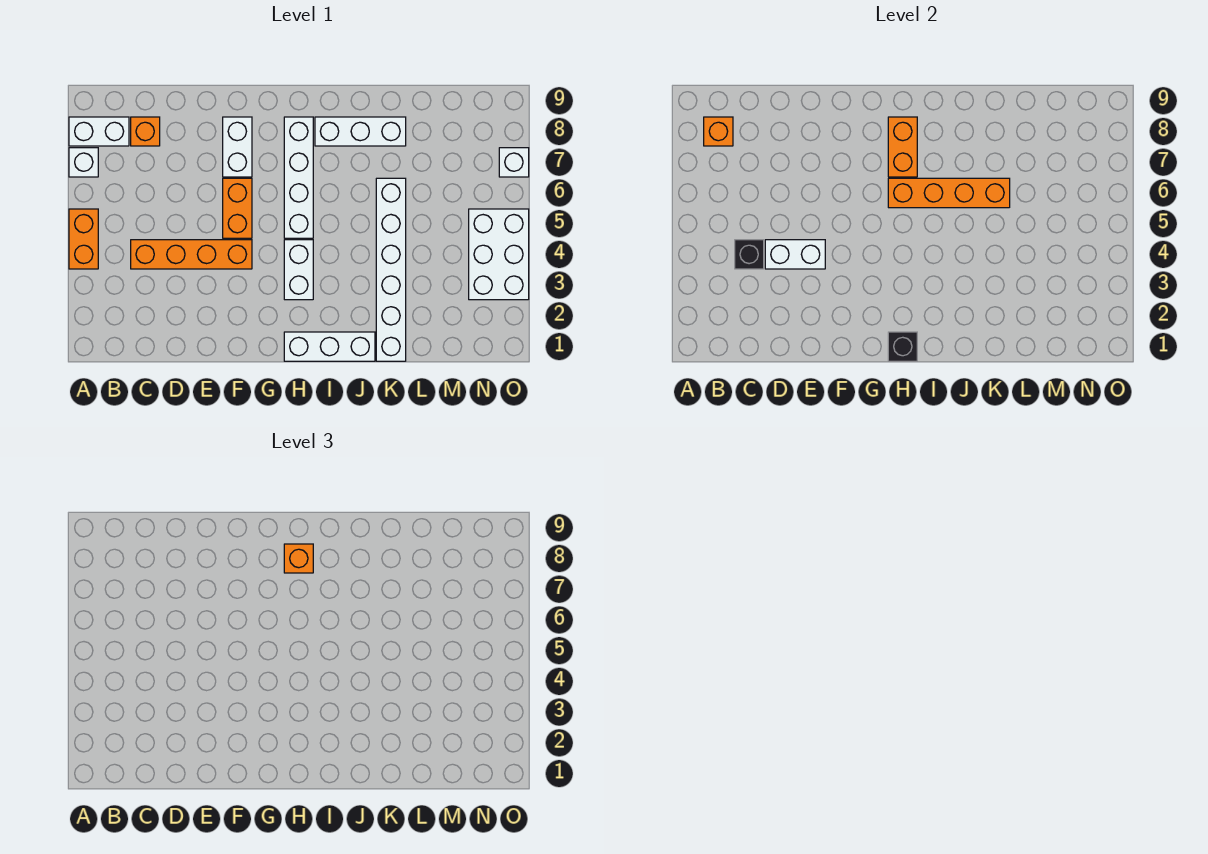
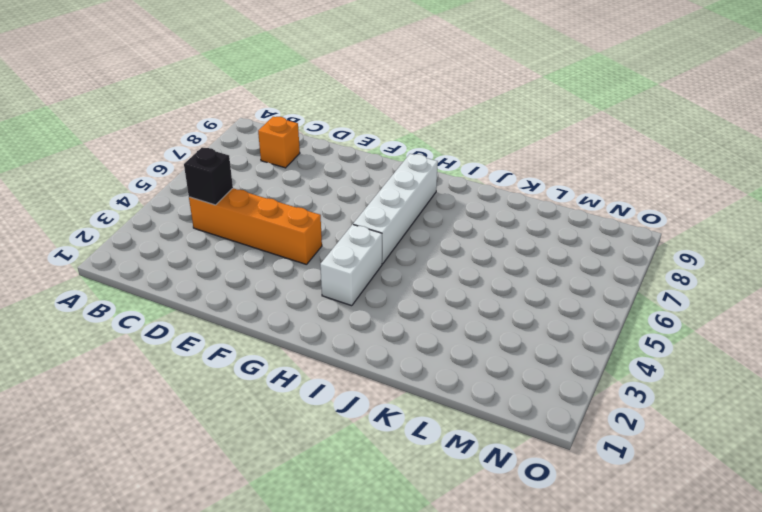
none -> orange 1x2 brick [69,209,98,269]
none -> white 1x1 brick [69,148,98,177]
none -> white 1x2 brick [69,117,129,146]

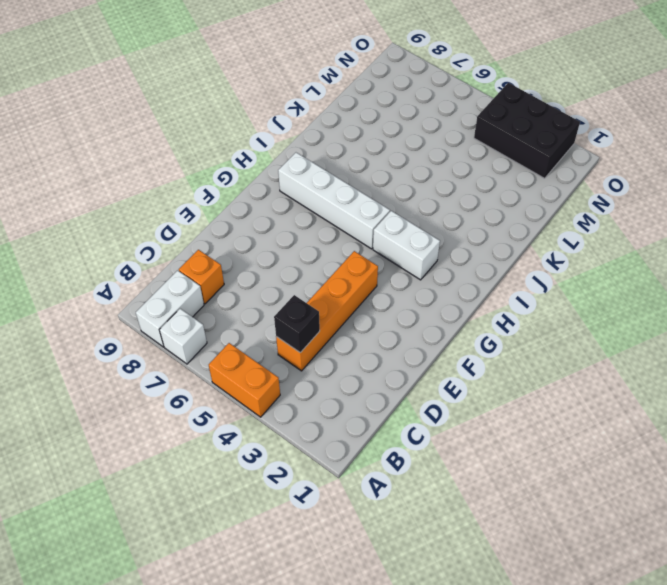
black 2x3 brick [474,83,580,178] -> white 2x3 brick [469,209,529,300]
none -> orange 1x2 brick [223,178,252,238]
none -> white 1x2 brick [223,117,252,177]
none -> white 1x3 brick [284,332,375,361]

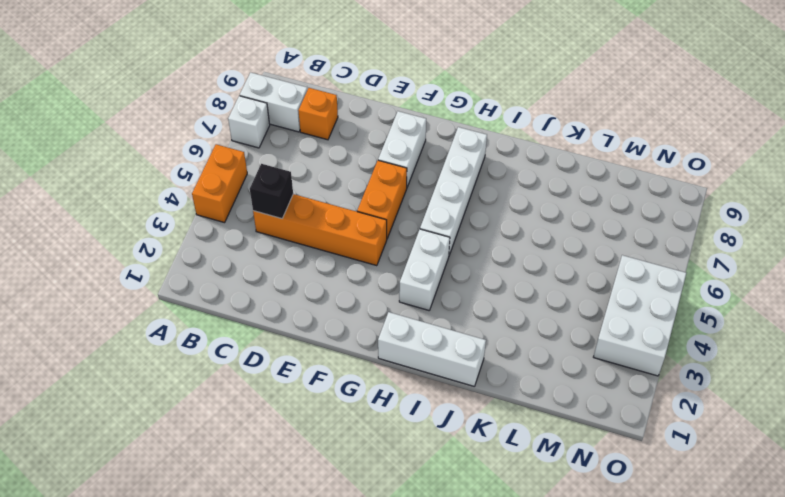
none -> white 1x3 brick [315,117,406,146]
none -> white 1x6 brick [376,178,406,361]
none -> white 1x1 brick [499,148,529,177]

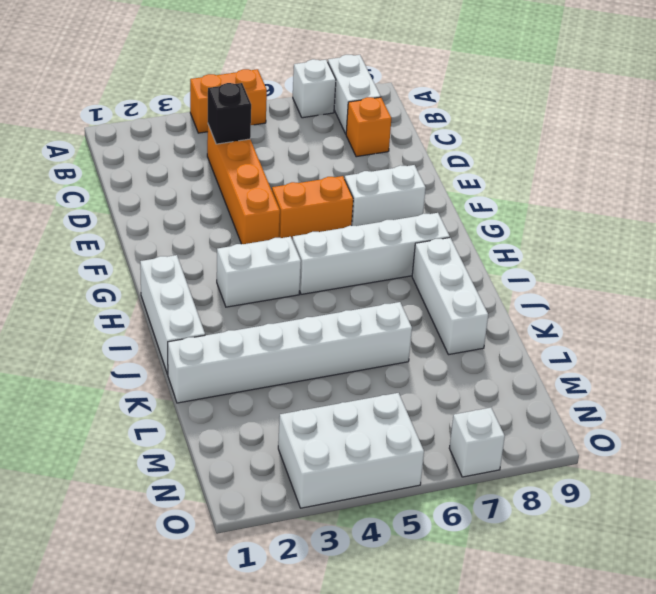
none -> orange 1x1 brick [704,117,733,146]
none -> white 1x2 brick [765,240,825,269]
none -> black 1x1 brick [888,332,917,361]

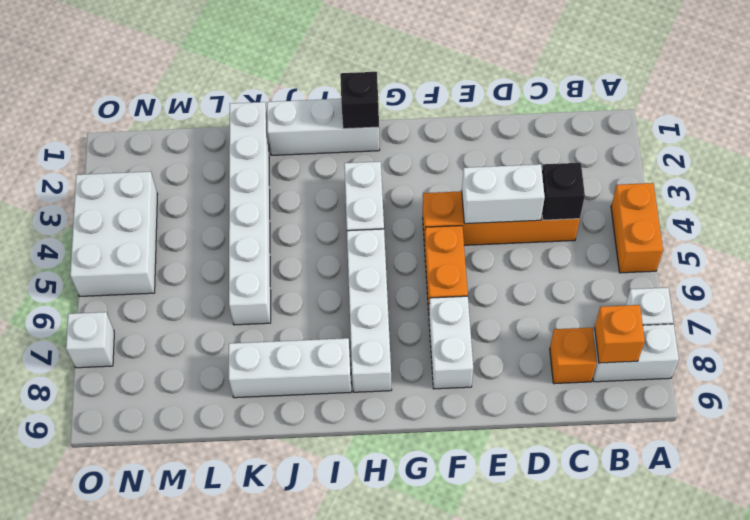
none -> orange 1x4 brick [888,178,1010,208]
none -> orange 1x2 brick [888,117,917,177]
none -> orange 1x1 brick [284,544,313,573]

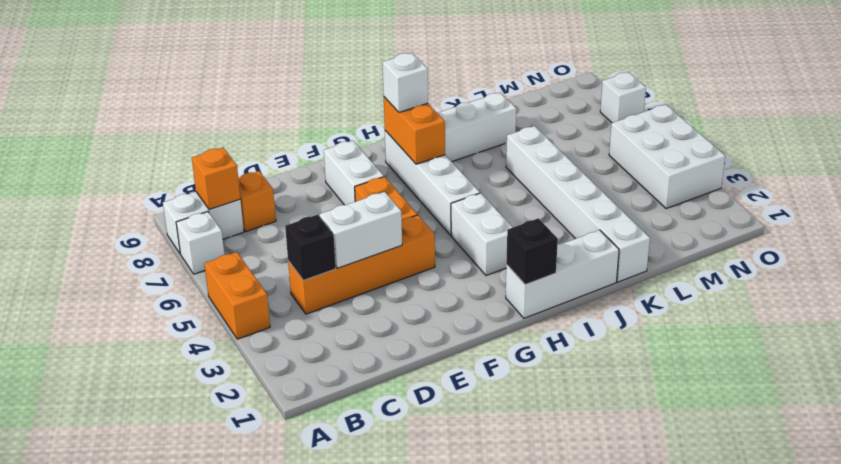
white 1x1 brick [382,53,428,112] -> orange 1x1 brick [284,544,313,573]
none -> orange 1x4 brick [888,178,1010,208]

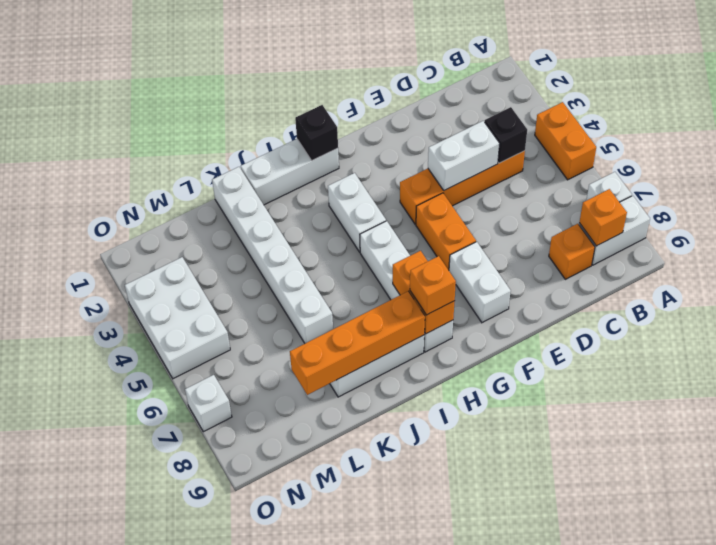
orange 1x4 brick [290,291,425,395] -> orange 1x4 brick moved to [888,178,1010,208]

